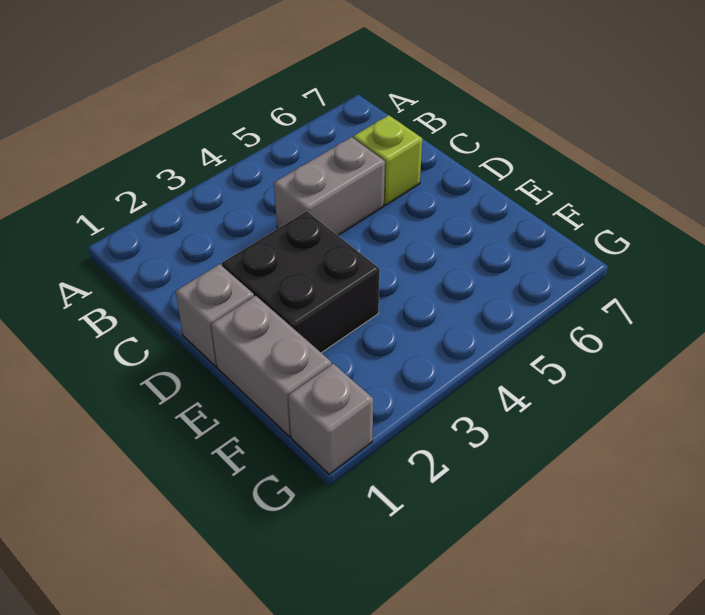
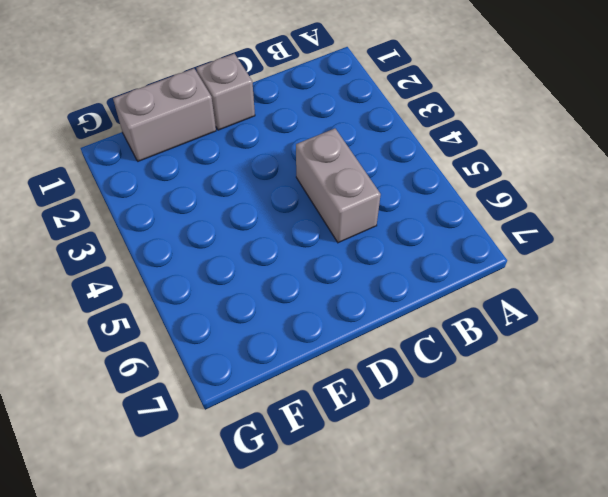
none -> lime 1x1 brick [353,115,422,205]
none -> black 2x2 brick [222,211,380,353]

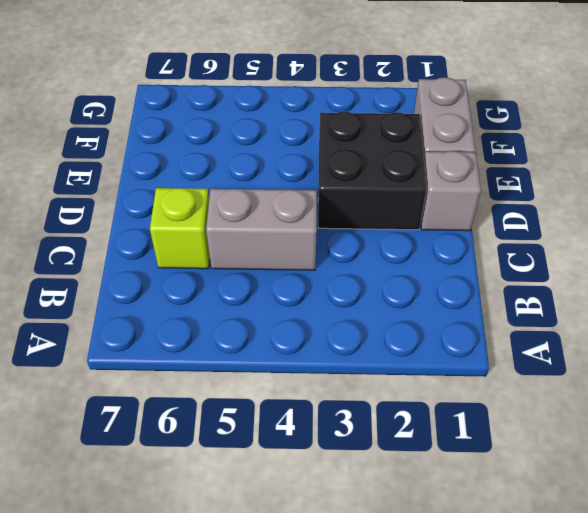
none -> grey 1x1 brick [288,364,373,474]

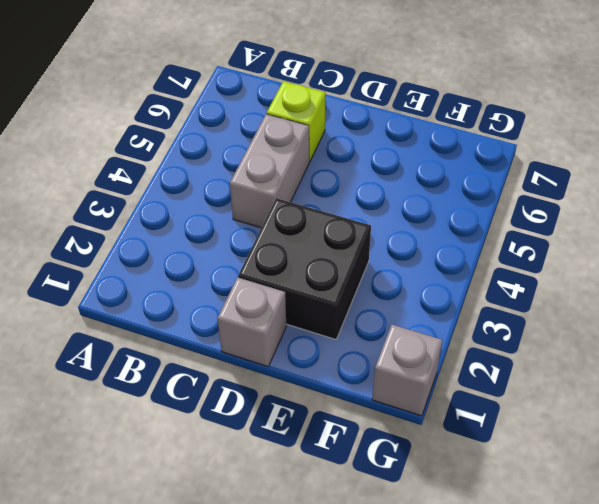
none -> grey 1x2 brick [211,296,332,436]

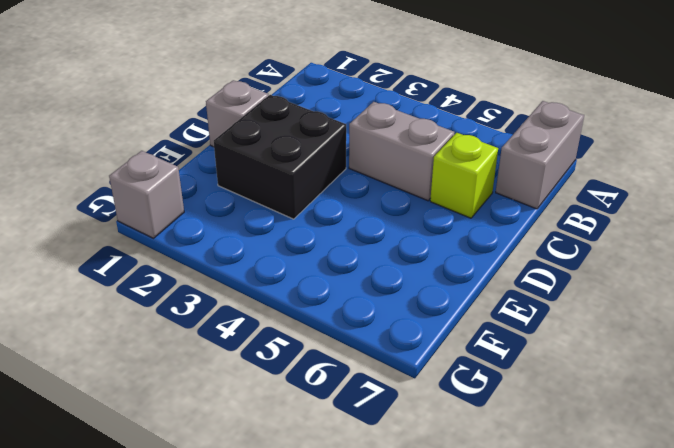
grey 1x2 brick [496,101,584,209] -> grey 1x2 brick moved to [211,296,332,436]

